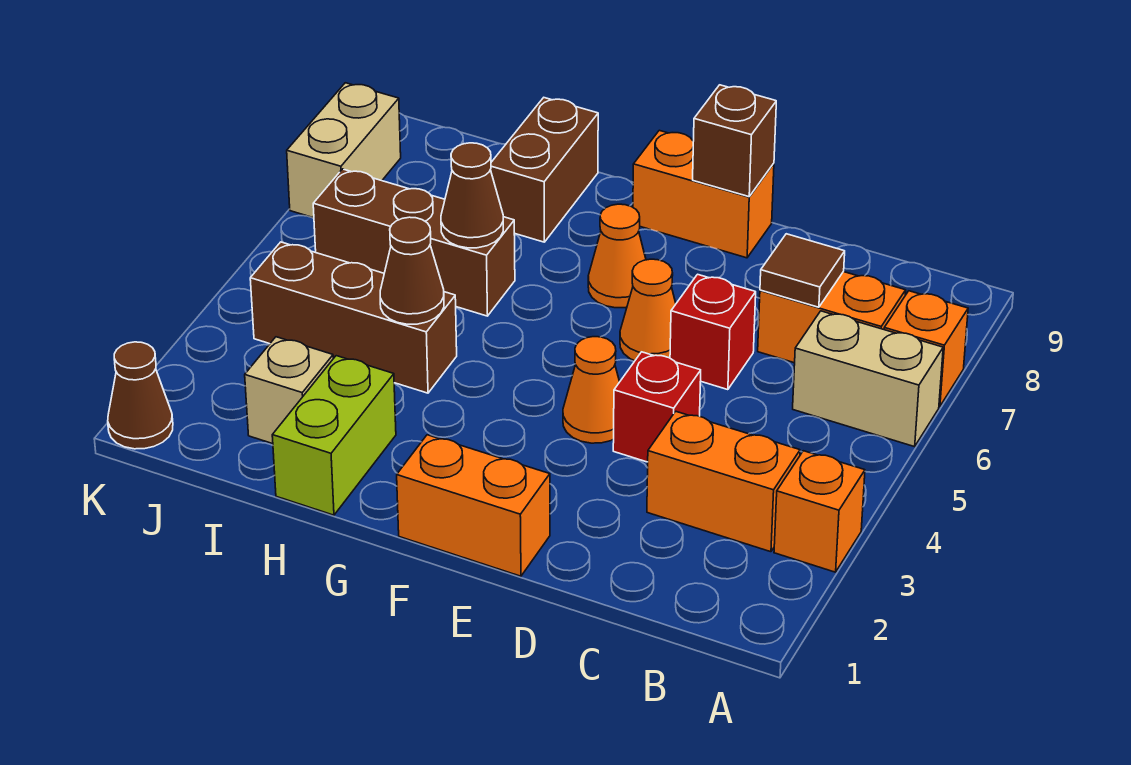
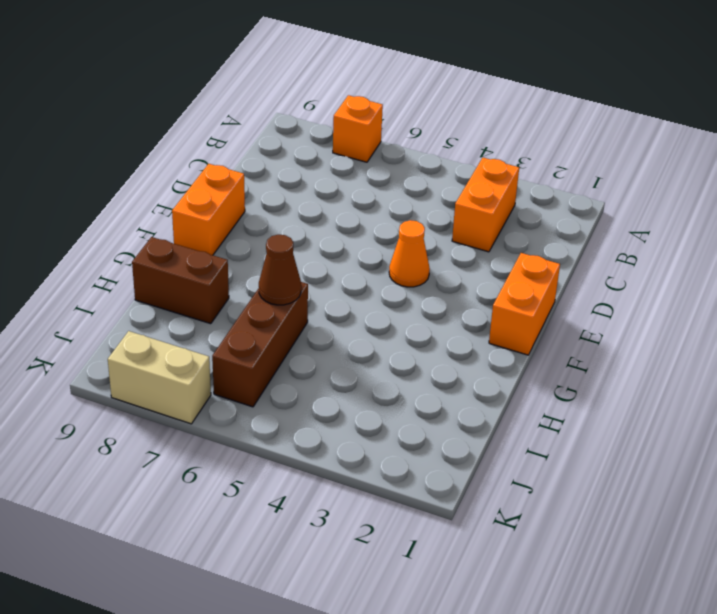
none -> orange 1x1 brick [774,451,865,572]
none -> tan 1x2 brick [793,311,943,447]
none -> orange 1x2 brick [758,272,906,363]

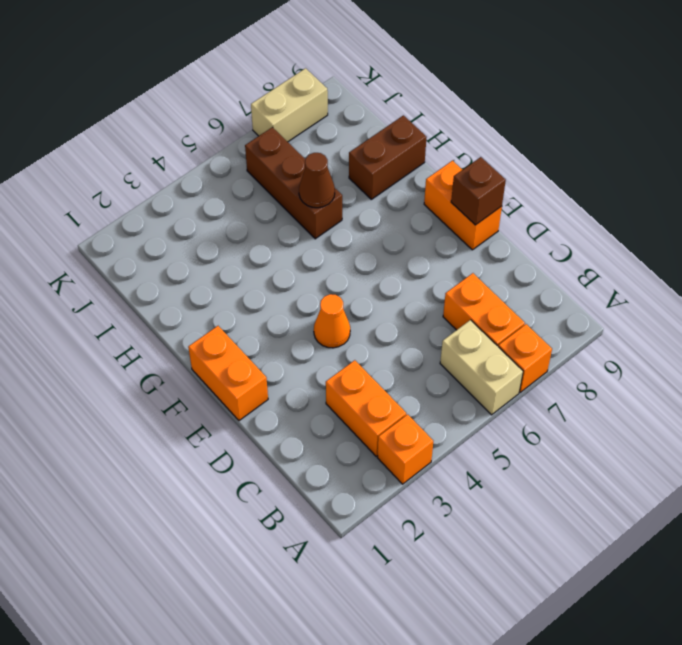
none -> red 1x1 brick [613,352,701,462]
none -> red 1x1 brick [670,274,756,390]
none -> orange 1x1 cone [620,259,676,361]

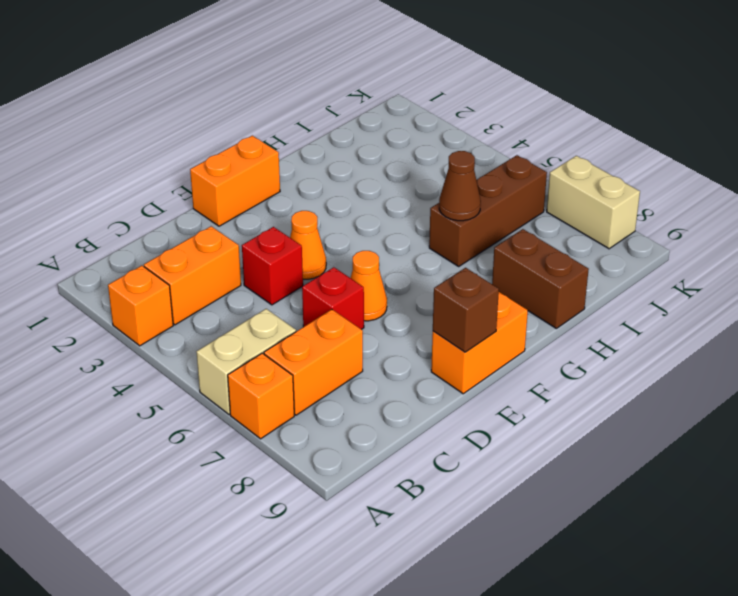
none -> orange 1x1 cone [588,204,646,308]
none -> lime 1x2 brick [272,356,396,515]
none -> brown 1x3 brick [250,242,457,393]

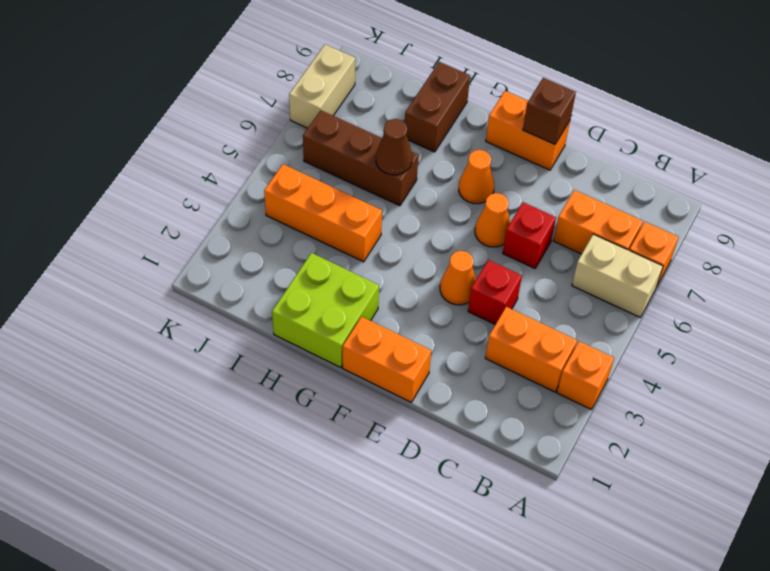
lime 2x2 brick [272,253,379,368] -> lime 1x2 brick [272,356,396,515]
orange 1x3 brick [264,164,382,262] -> brown 1x3 brick [250,242,457,393]
none -> tan 1x1 brick [245,337,333,444]
none -> brown 1x1 cone [108,342,173,449]
none -> brown 1x1 tile [760,234,845,307]

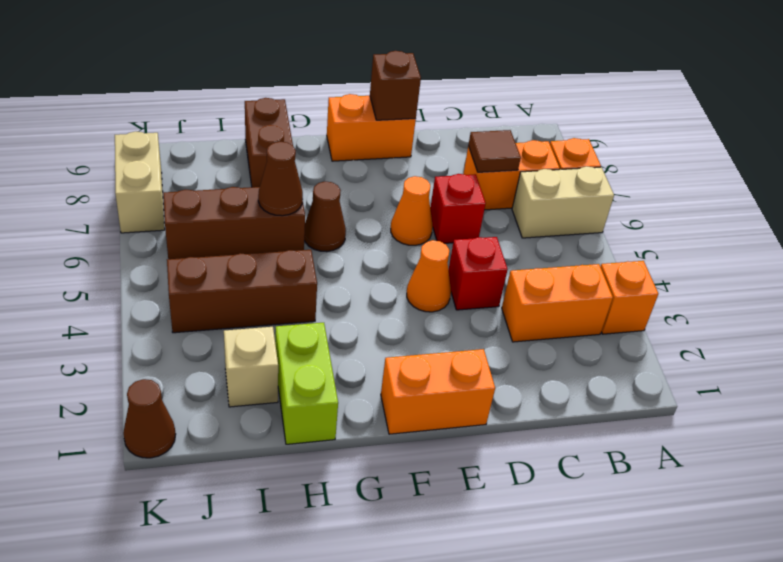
brown 1x1 cone [304,182,346,252] -> brown 1x1 cone moved to [380,217,444,324]
none -> orange 1x1 cone [588,204,646,308]

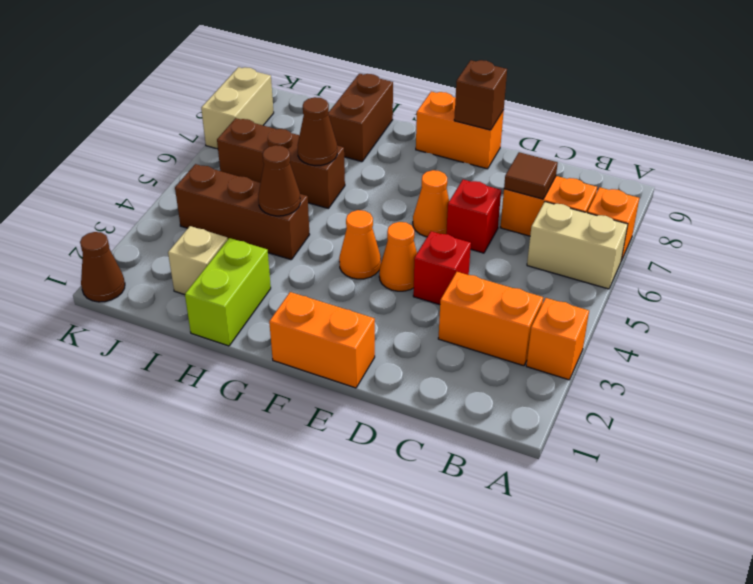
orange 1x1 cone [339,210,381,279] -> orange 1x1 cone moved to [588,204,646,308]

